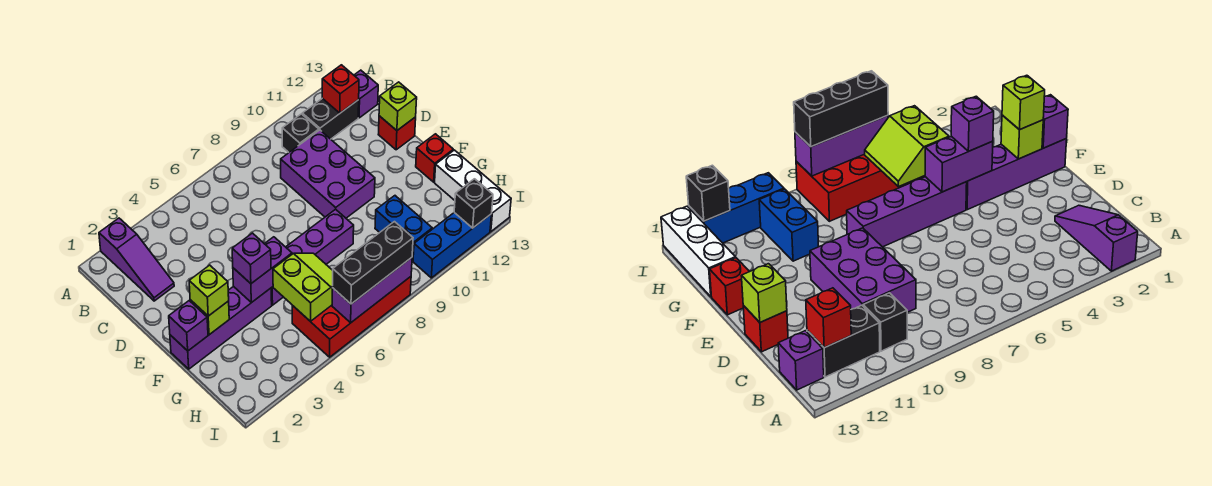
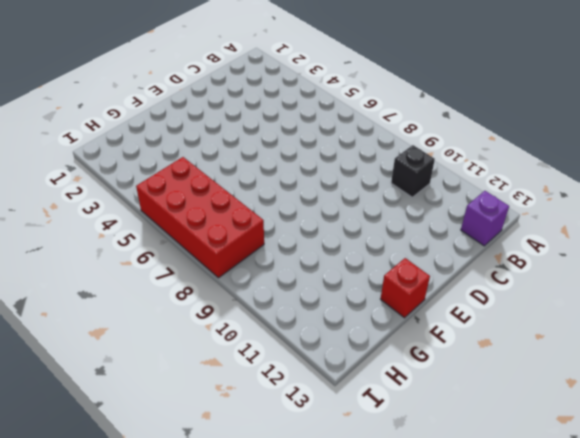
none -> purple 1x3 slope [99,218,174,301]
none -> black 1x2 brick [302,98,359,139]
none -> purple 2x3 brick [281,130,375,218]

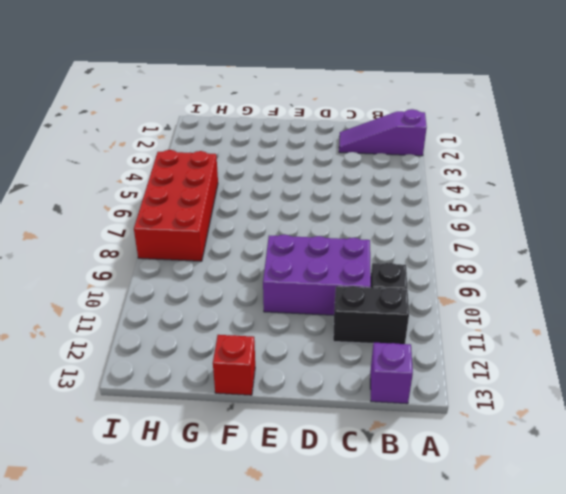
black 1x2 brick [333,286,409,344] -> black 1x2 brick turned to [302,98,359,139]
none -> red 1x1 brick [378,116,416,150]
none -> purple 1x4 brick [170,286,272,369]
none -> purple 1x4 brick [271,209,354,305]

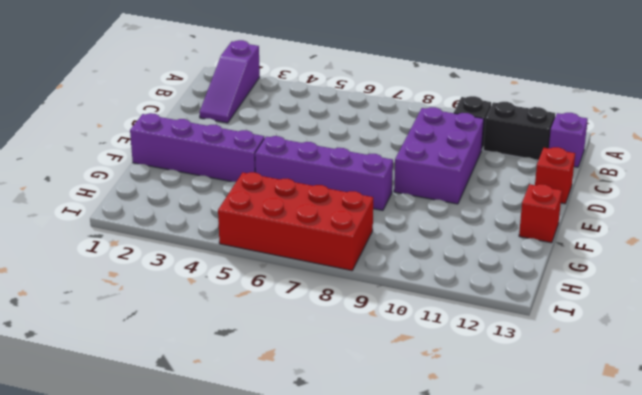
none -> blue 1x2 brick [375,196,432,261]
none -> white 1x3 brick [435,150,511,231]
none -> blue 1x3 brick [413,213,491,278]

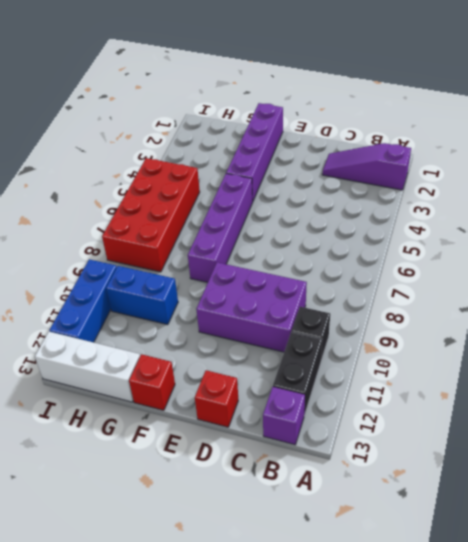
none -> red 1x1 brick [322,65,359,113]
none -> lime 1x1 brick [379,82,417,130]
none -> purple 1x1 brick [169,301,208,351]

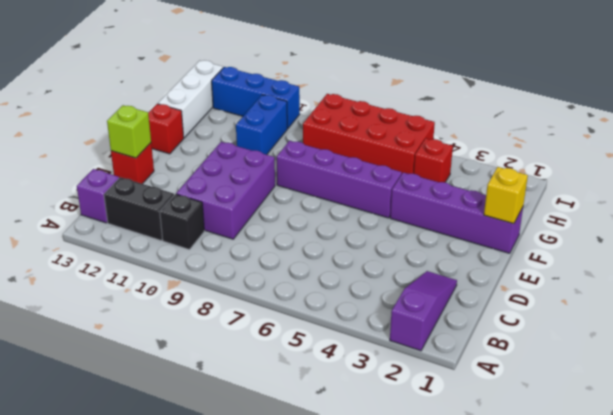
yellow 1x1 brick [484,167,528,224] -> purple 1x1 brick [169,301,208,351]
red 1x1 brick [414,139,453,182] -> red 1x1 brick moved to [322,65,359,113]
none -> lime 1x1 brick [190,300,229,335]
none -> purple 1x2 brick [233,237,292,303]
none -> lime 2x2 slope [273,253,333,322]

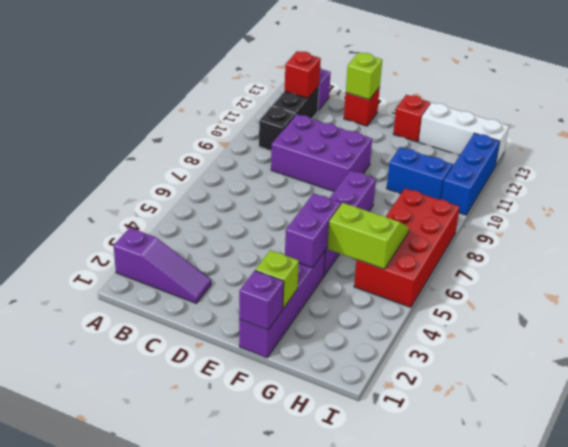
none -> purple 1x3 brick [332,258,412,323]
none -> black 1x1 brick [454,179,493,228]
none -> lime 1x1 brick [189,265,229,316]

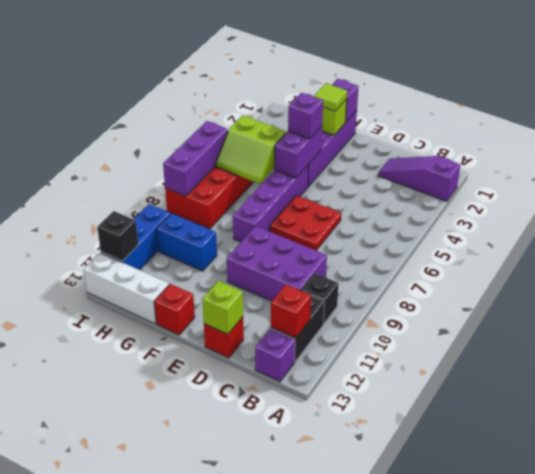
red 2x2 plate [270,195,341,250] -> none
lime 1x1 tile [314,83,347,111] -> lime 1x1 brick [189,265,229,316]
none -> black 1x3 brick [332,222,413,304]

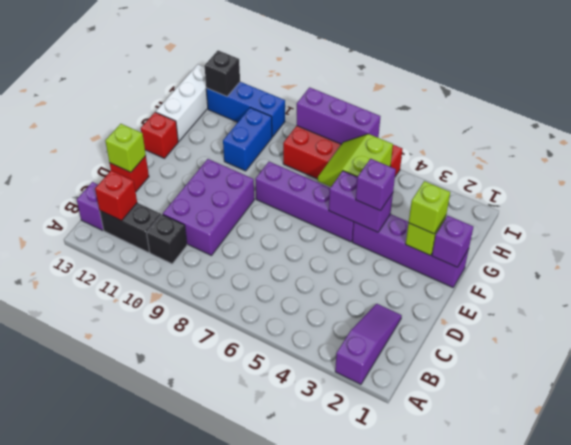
none -> black 1x3 brick [332,222,413,304]

